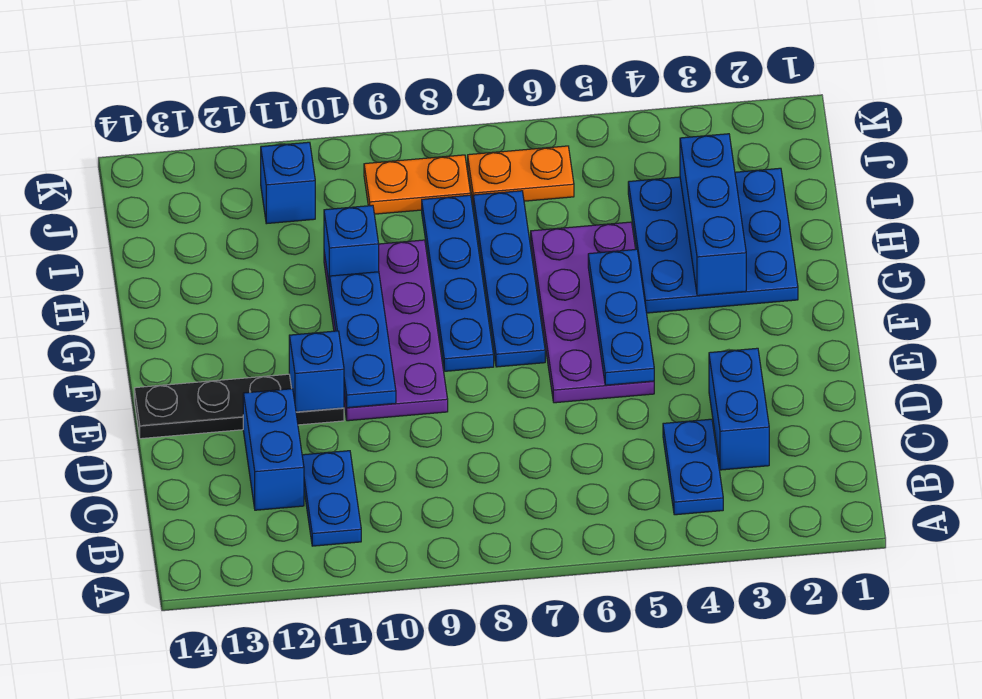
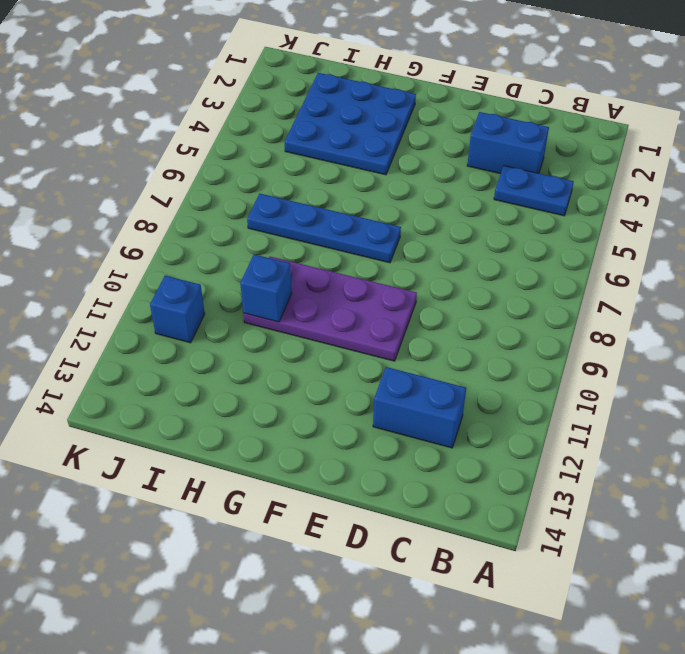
none -> blue 1x2 plate [302,451,361,546]
none -> purple 2x4 plate [531,222,654,403]
none -> black 1x4 plate [134,374,344,439]

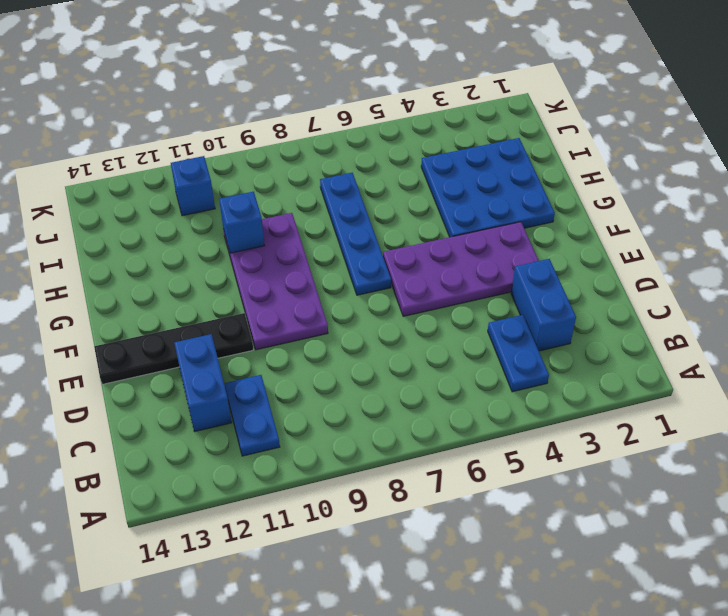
purple 2x4 plate [383,222,539,316] -> purple 2x4 plate turned to [531,222,654,403]
none -> blue 1x4 plate [422,195,494,371]
none -> orange 1x2 plate [468,146,574,202]
none -> orange 1x2 plate [364,155,471,214]

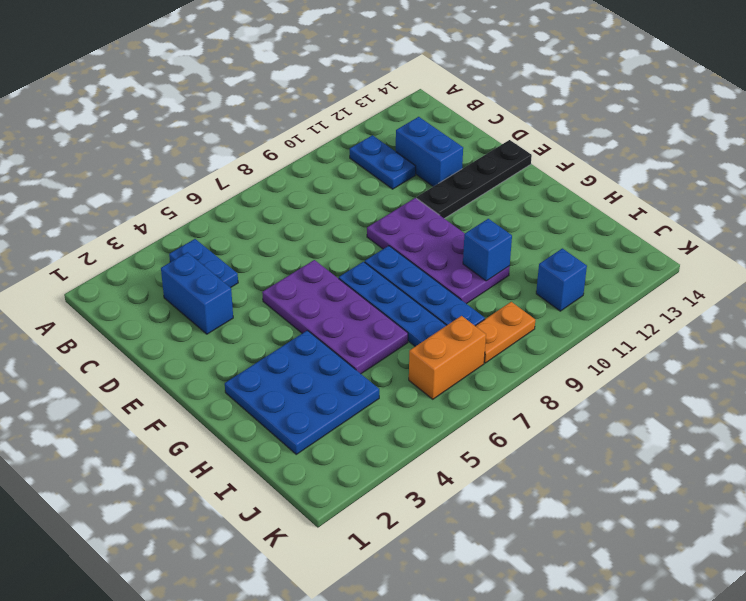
orange 1x2 brick [409,316,486,399] -> orange 1x2 plate [468,146,574,202]
none -> blue 1x3 plate [588,249,654,385]
none -> blue 1x3 plate [329,272,396,408]
none -> blue 1x1 brick [289,331,344,412]

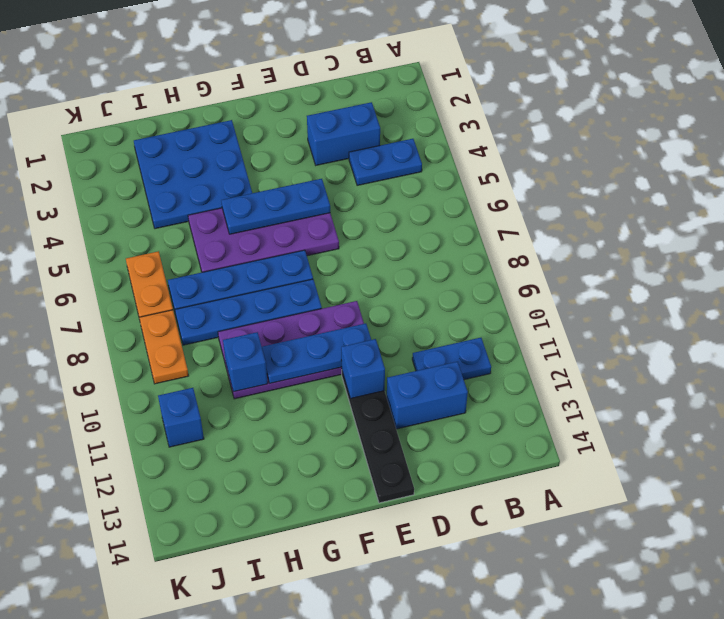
none -> blue 1x3 brick [680,134,746,296]

